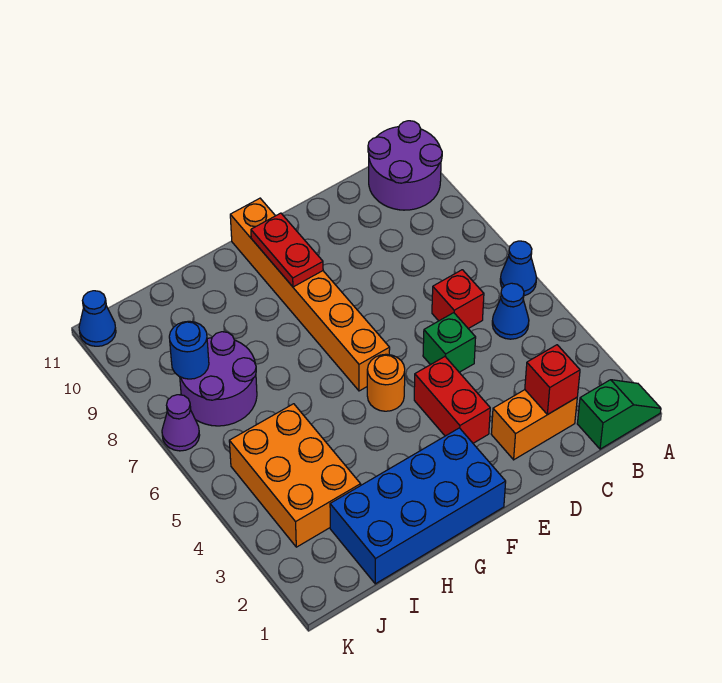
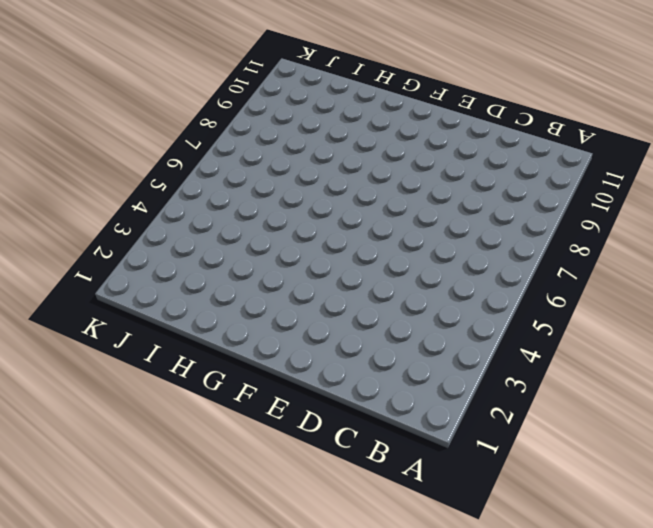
none -> green 1x2 slope [577,380,661,449]
none -> blue 1x1 cone [500,241,536,296]
none -> purple 2x2 round brick [368,121,442,210]

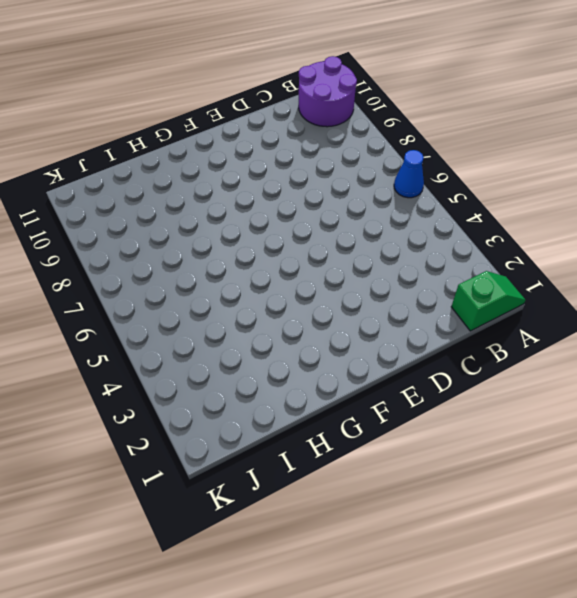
none -> blue 1x1 cone [492,283,529,339]
none -> orange 1x2 brick [491,390,577,460]
none -> red 1x1 brick [432,270,484,329]

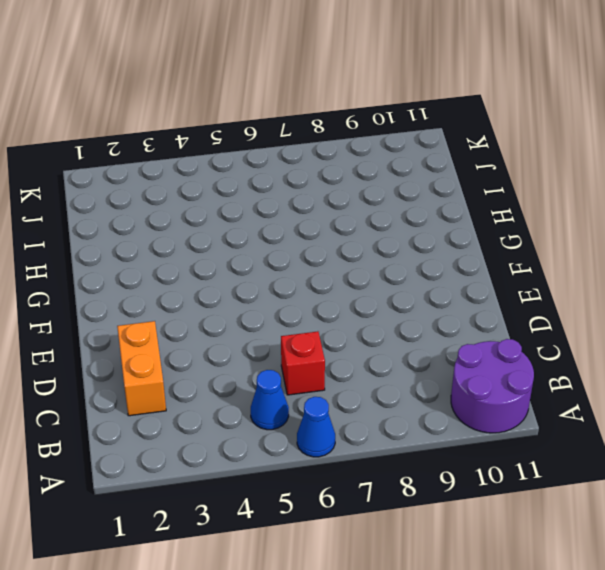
none -> green 1x2 slope [577,380,661,449]
none -> green 1x1 brick [423,313,476,372]
none -> red 1x2 brick [414,357,490,443]

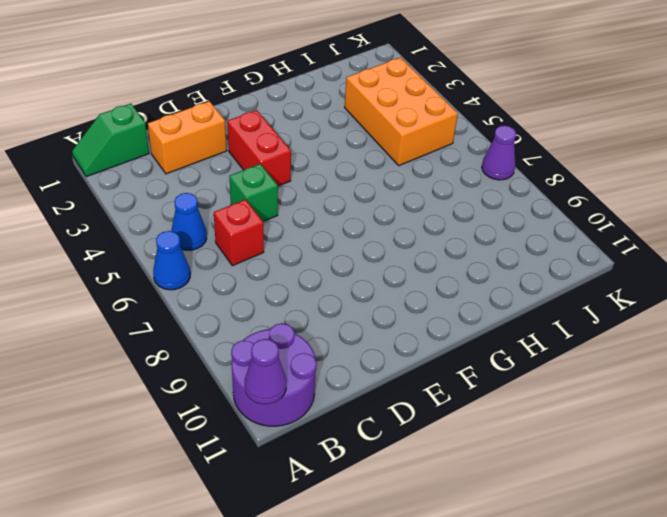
purple 1x1 cone [245,339,286,404] -> none
none -> blue 2x4 brick [330,428,506,584]
none -> orange 1x1 round brick [367,354,405,411]
none -> orange 1x6 brick [230,198,390,391]

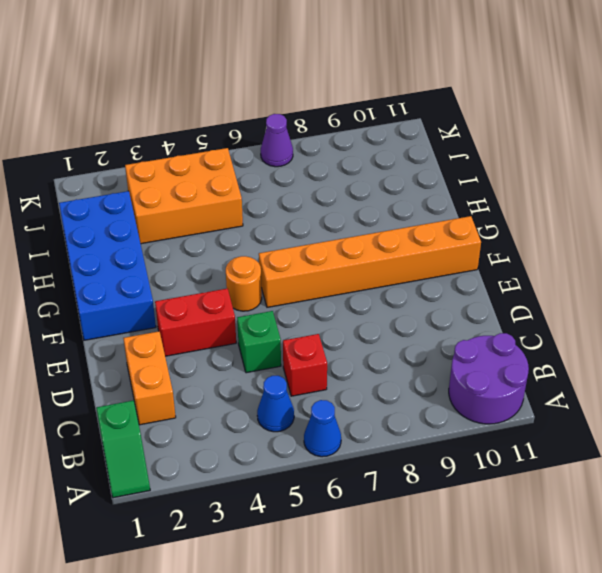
none -> purple 2x2 round brick [180,332,257,426]
none -> blue 1x1 cone [79,291,116,346]
none -> red 1x1 brick [525,345,580,414]

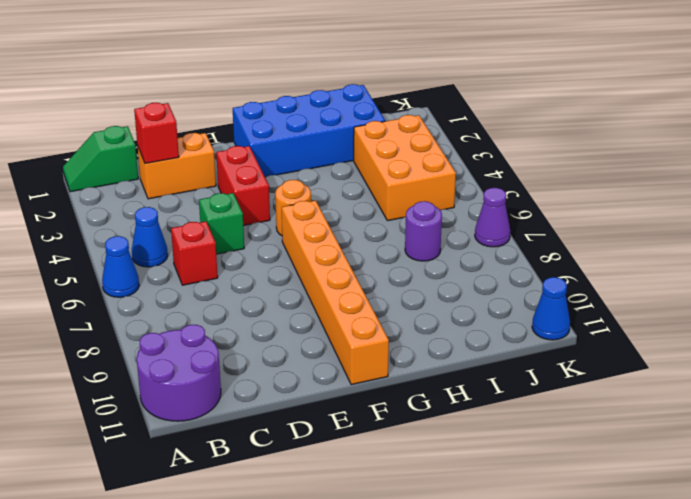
purple 1x1 round brick [405,201,442,261] -> purple 2x2 round brick [180,332,257,426]
none -> red 1x2 plate [251,213,323,287]
none -> blue 1x1 round brick [169,321,209,379]

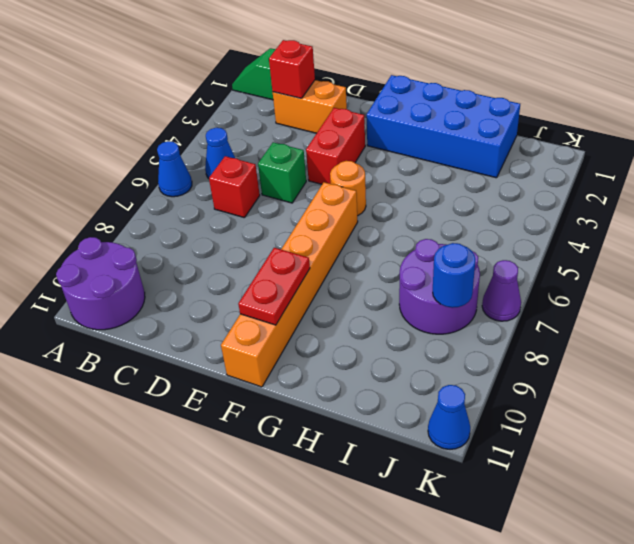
none -> orange 2x3 brick [229,404,361,547]

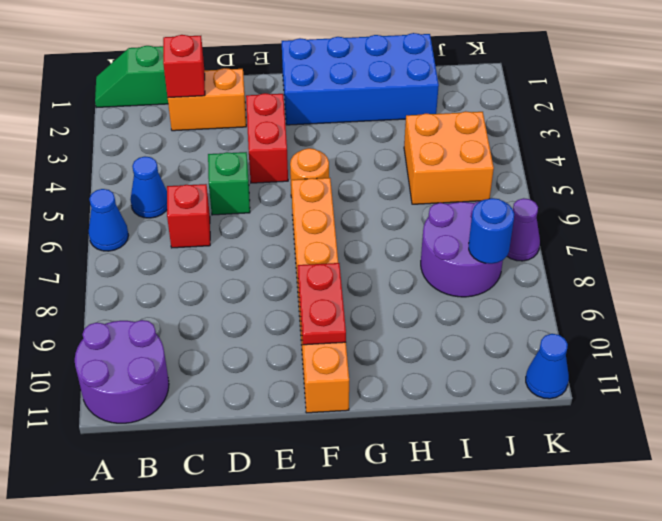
orange 2x2 brick [404,111,494,204] -> orange 2x3 brick [229,404,361,547]

